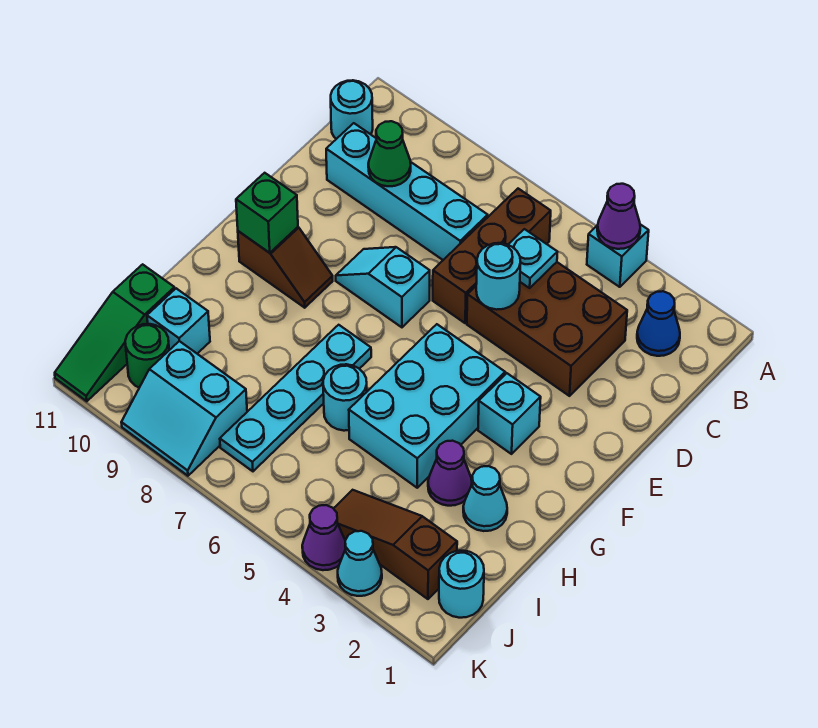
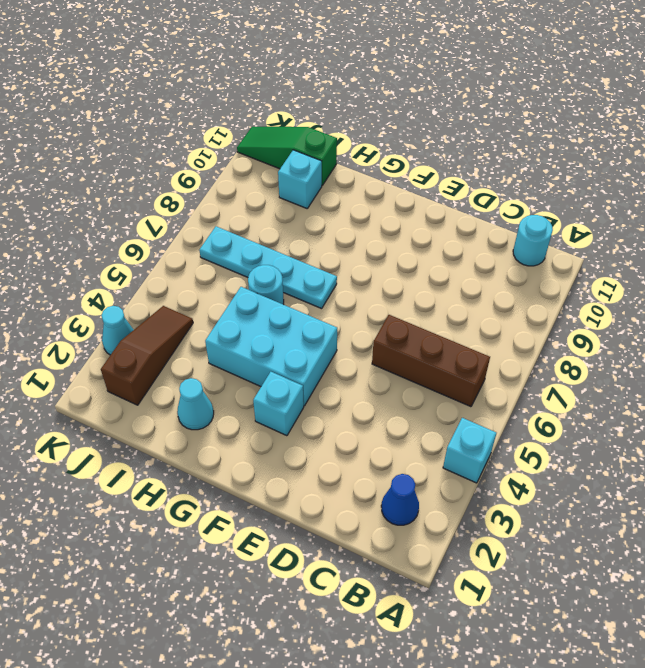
none -> brown 2x3 brick [467,262,627,396]
none -> cyan 1x4 brick [326,123,488,260]
none -> cyan 1x2 slope [336,247,430,327]

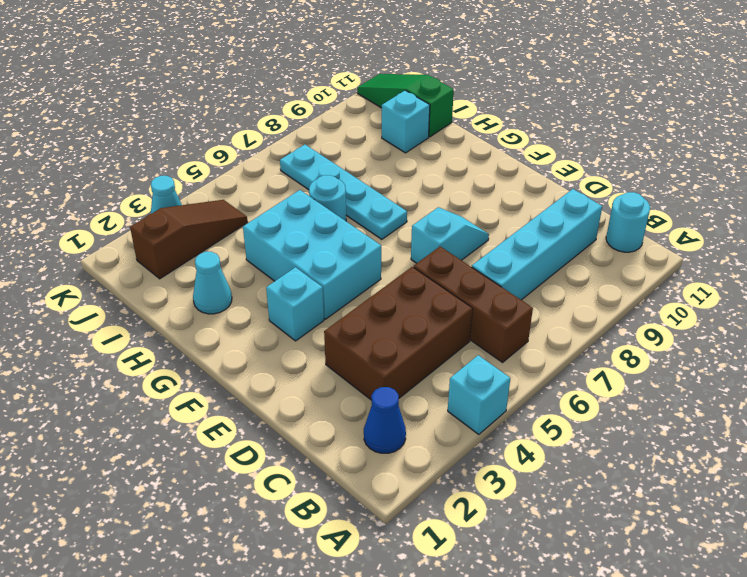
none -> brown 1x2 slope [238,227,333,308]
none -> purple 1x1 cone [428,441,472,506]
none -> cyan 1x1 round brick [439,551,484,618]

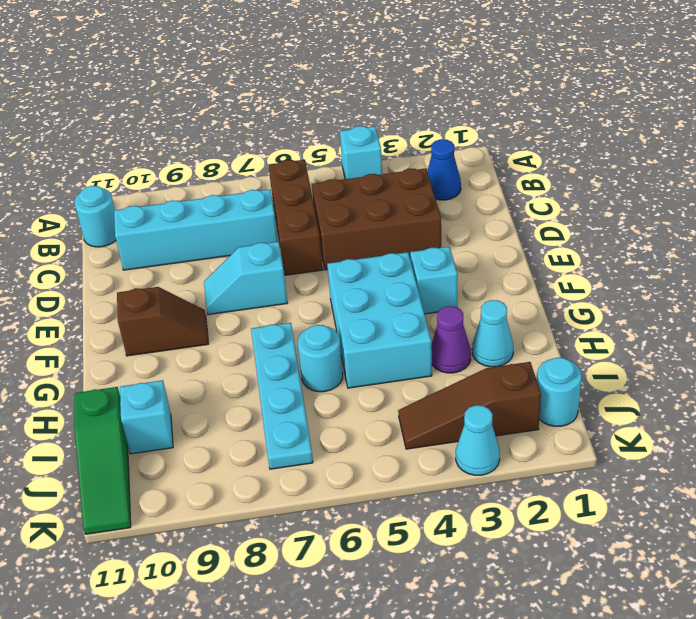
none -> cyan 2x2 slope [121,341,247,476]
none -> green 1x1 round brick [125,324,169,388]
none -> purple 1x1 cone [302,505,346,570]

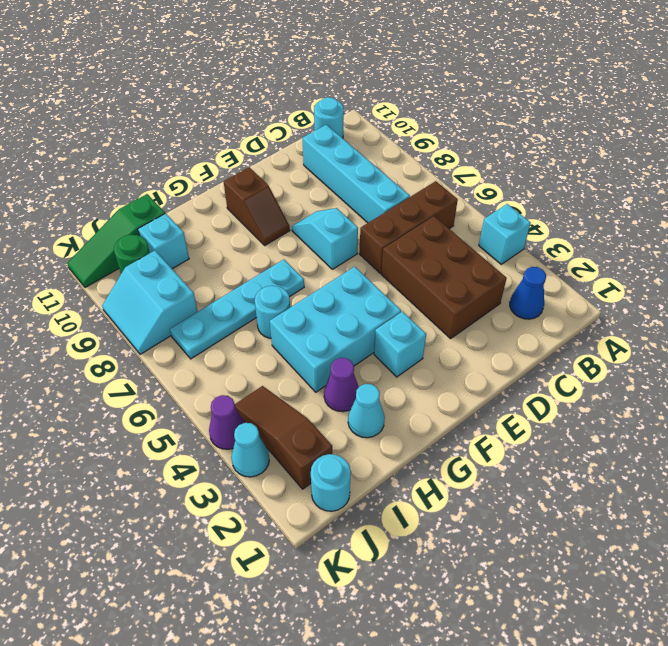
none -> purple 1x1 cone [597,184,640,249]
none -> cyan 1x1 plate [508,229,557,288]
none -> green 1x1 cone [368,121,411,186]

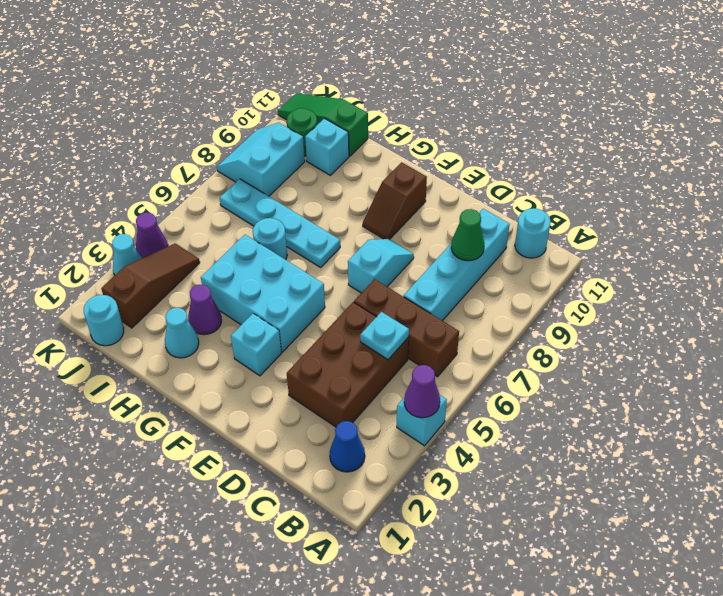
none -> cyan 1x1 round brick [476,243,521,310]
none -> green 1x1 brick [236,173,298,253]

